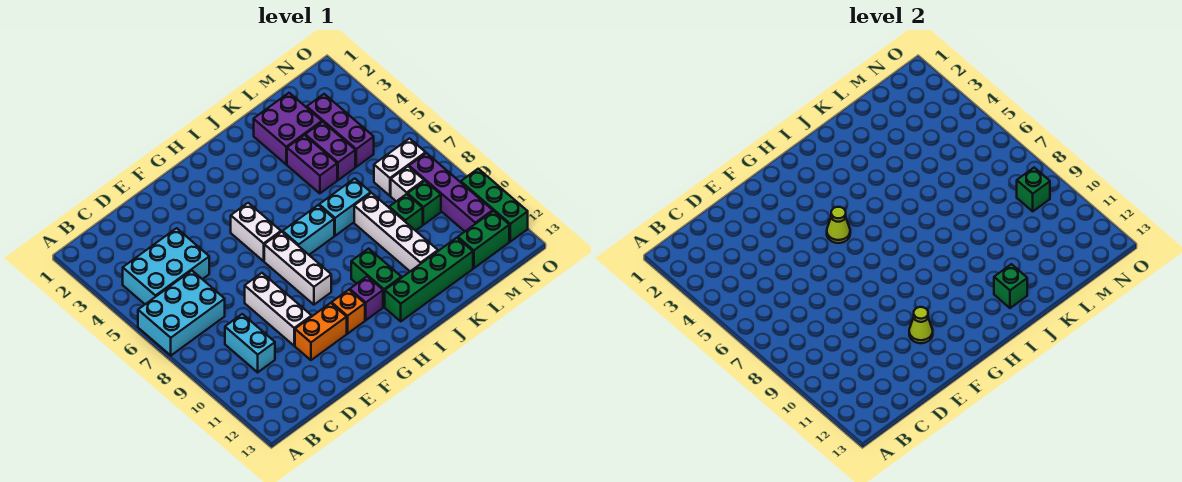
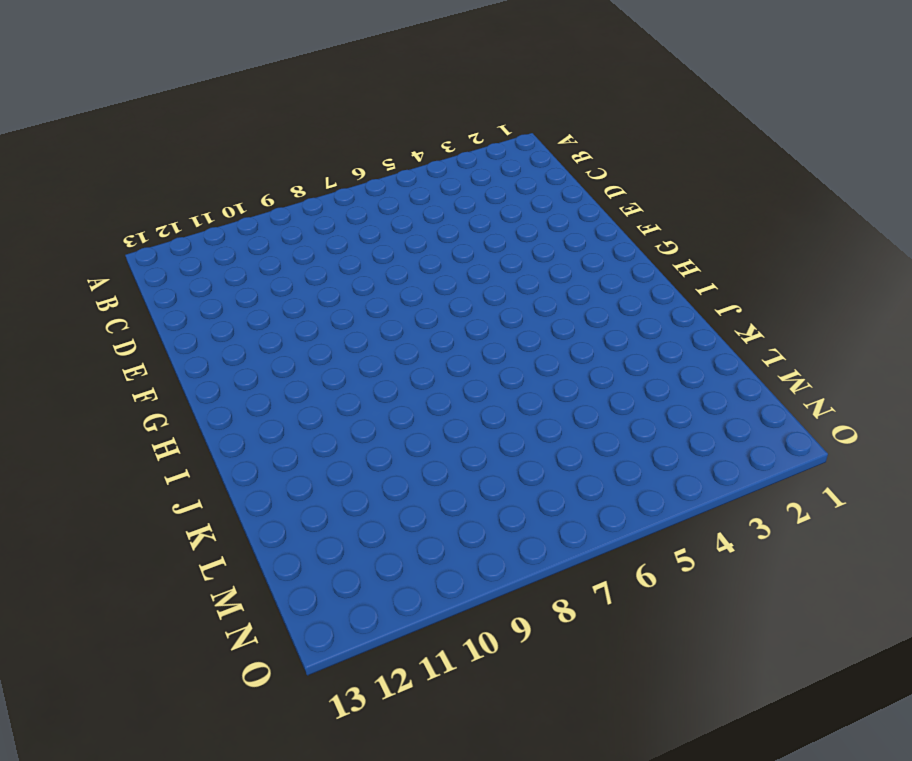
none -> cyan 2x3 brick [138,271,225,355]
none -> cyan 2x3 brick [123,228,209,304]
none -> cyan 1x2 brick [225,314,275,372]

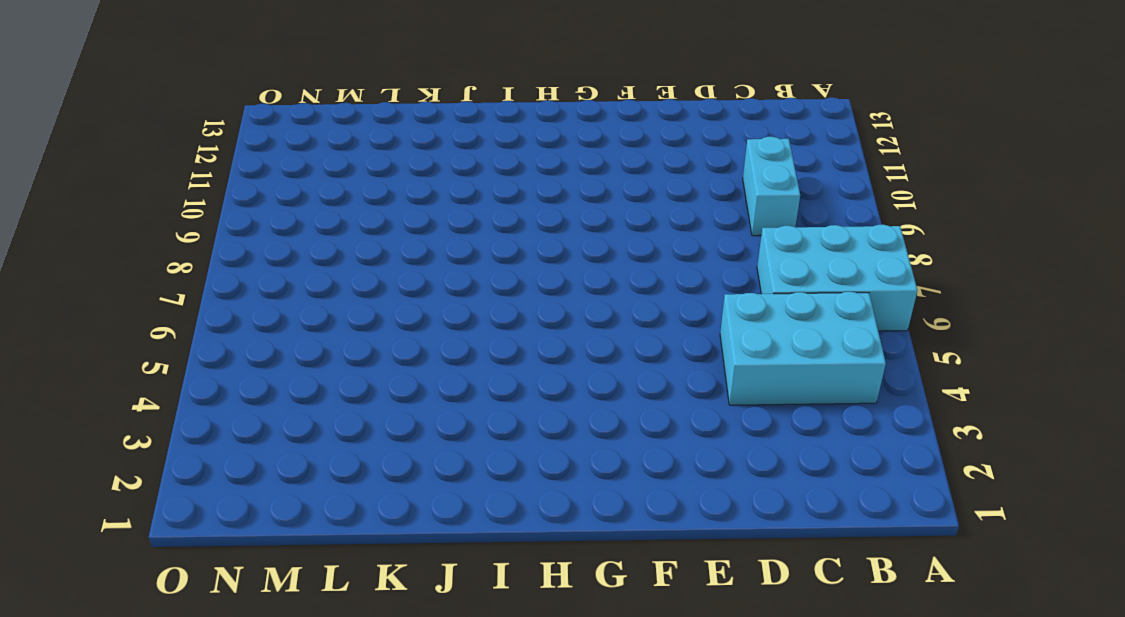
none -> white 1x3 brick [245,273,312,346]
none -> orange 1x2 brick [295,303,347,360]
none -> white 1x2 brick [231,203,281,261]

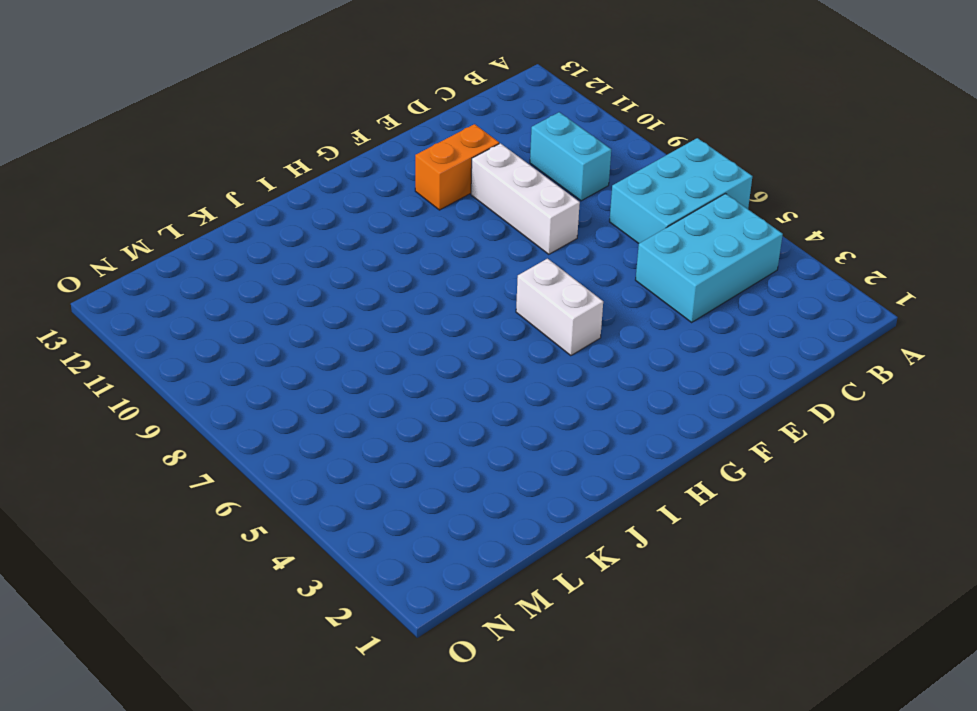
none -> white 1x3 brick [264,232,331,305]
none -> orange 1x1 brick [332,290,365,334]
none -> cyan 1x2 brick [283,205,334,255]

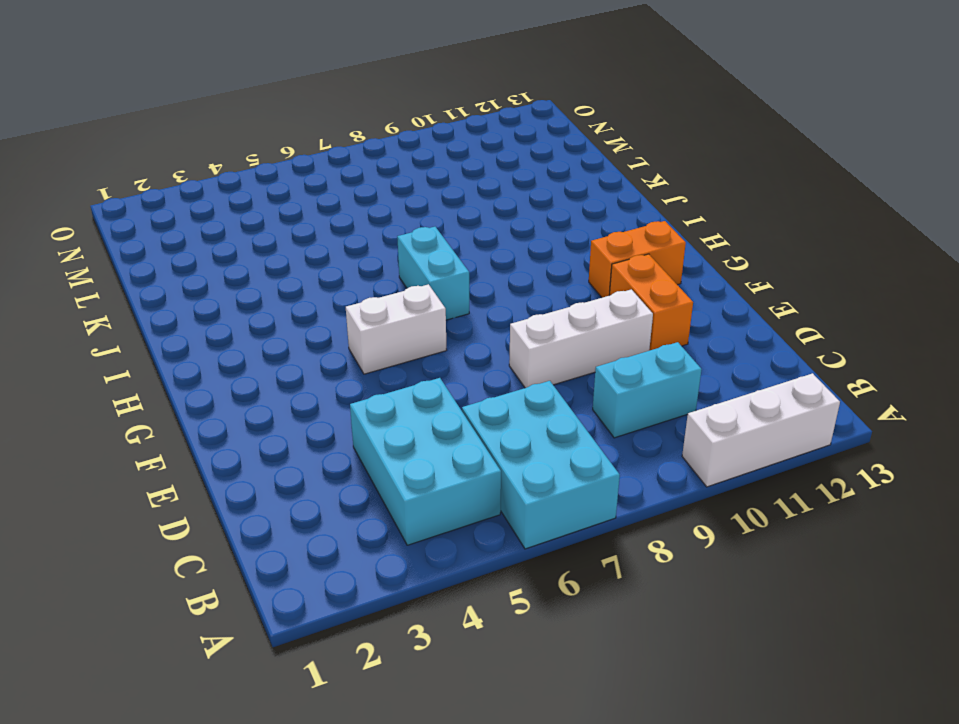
white 1x3 brick [682,373,840,487] -> white 1x3 brick moved to [264,232,331,305]
orange 1x2 brick [589,221,686,298] -> orange 1x1 brick [332,290,365,334]
none -> purple 1x1 brick [350,276,383,320]
none -> green 1x2 brick [351,249,401,307]
none -> green 1x4 brick [385,238,473,321]

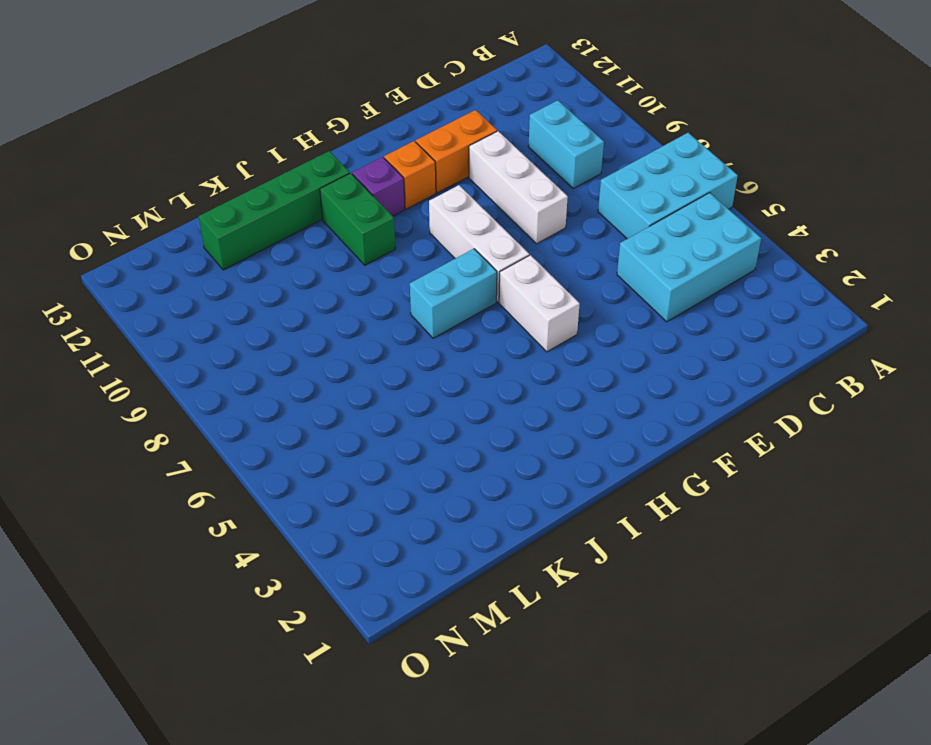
none -> cyan 1x2 brick [319,179,371,236]
none -> purple 2x2 brick [254,93,322,164]
none -> purple 1x2 brick [287,135,337,193]

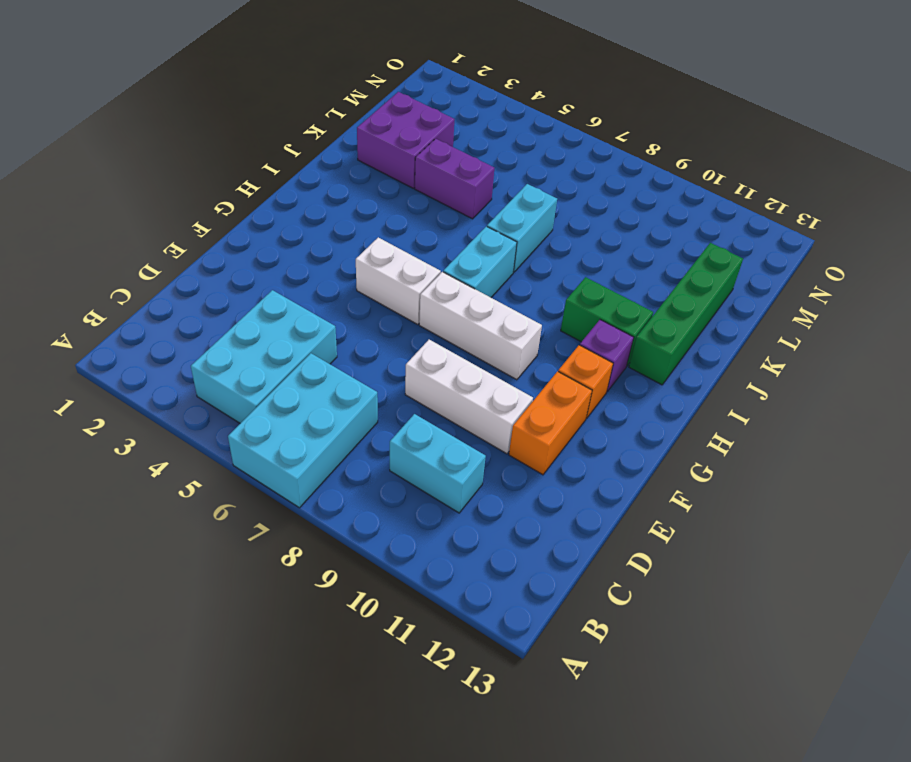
none -> white 1x4 brick [354,193,438,271]
none -> purple 1x2 brick [305,122,355,180]
none -> green 1x1 brick [389,194,423,231]

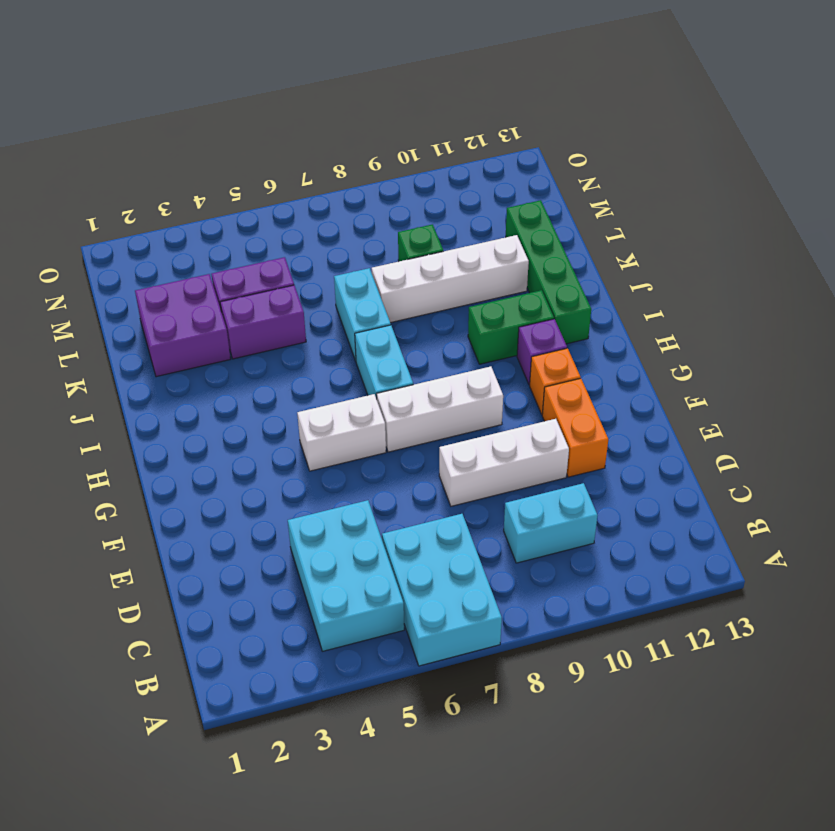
none -> purple 1x3 brick [307,94,374,167]
none -> white 1x2 brick [374,139,426,196]
none -> white 1x1 brick [391,166,424,201]

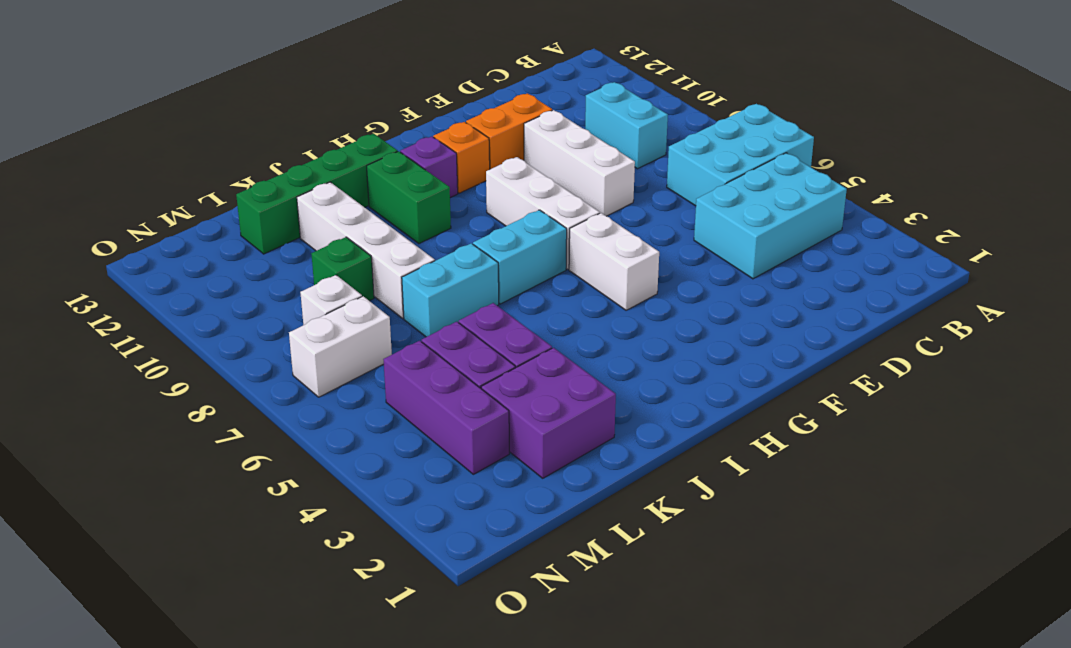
none -> green 1x1 brick [408,181,441,225]
none -> green 1x2 brick [458,211,509,268]
none -> purple 1x4 brick [409,153,493,231]

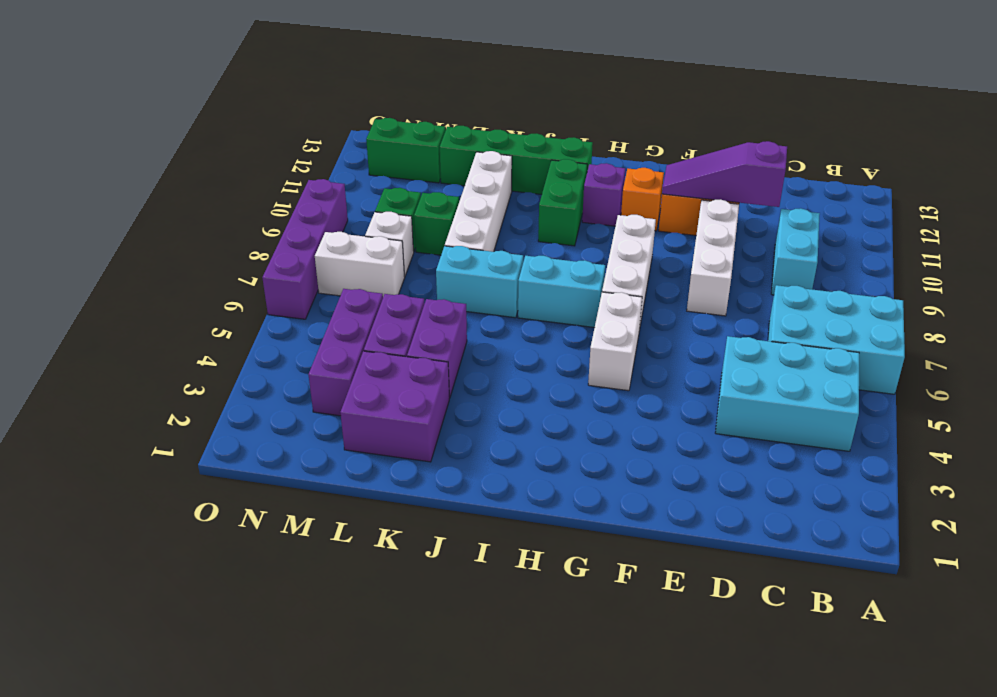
purple 1x3 slope [662,141,787,207] -> lime 1x1 cone [909,307,933,343]
purple 1x4 brick [262,179,348,319] -> purple 1x4 brick moved to [409,153,493,231]
none -> green 1x3 brick [461,169,528,242]
none -> lime 1x1 cone [827,207,850,243]
none -> green 1x1 brick [994,264,1027,308]

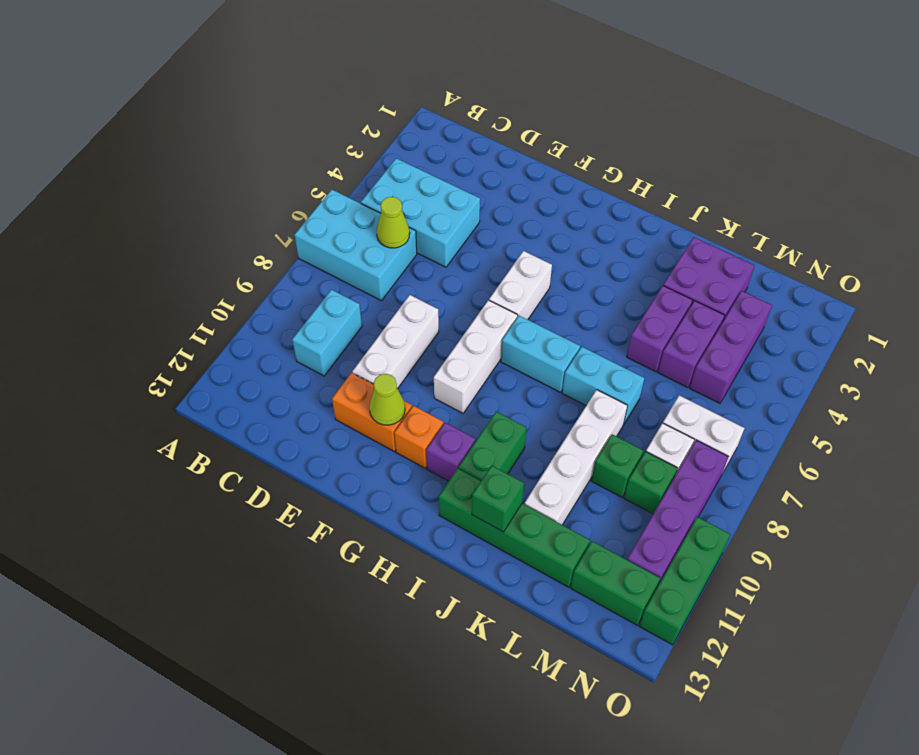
lime 1x1 cone [377,197,410,248] -> lime 1x1 cone moved to [827,207,850,243]
none -> green 1x1 brick [1017,168,1050,211]

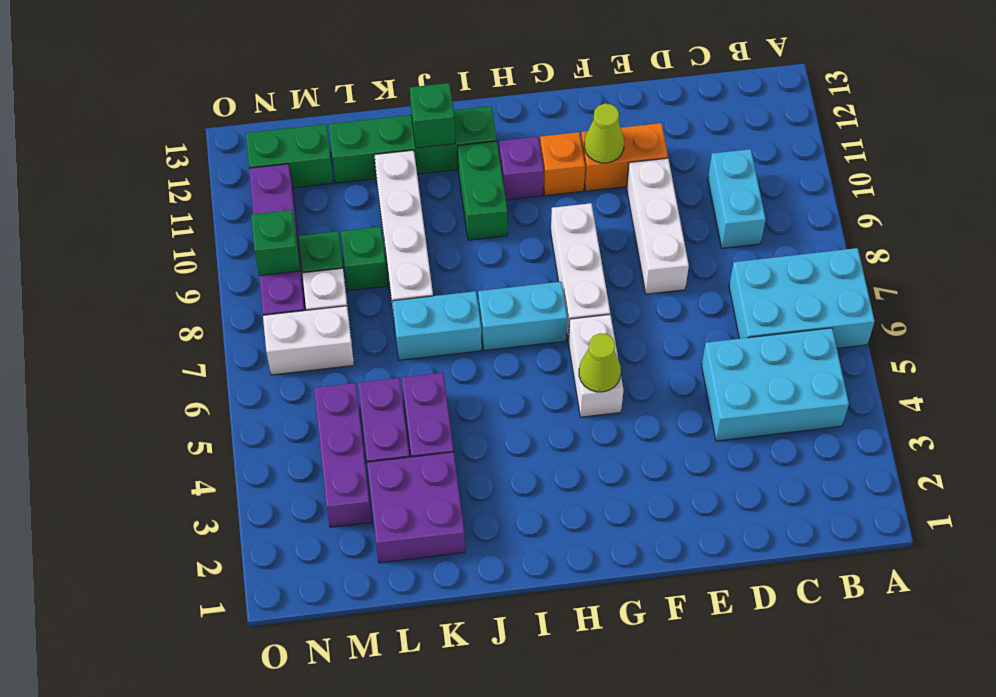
none -> green 1x3 brick [461,169,528,242]

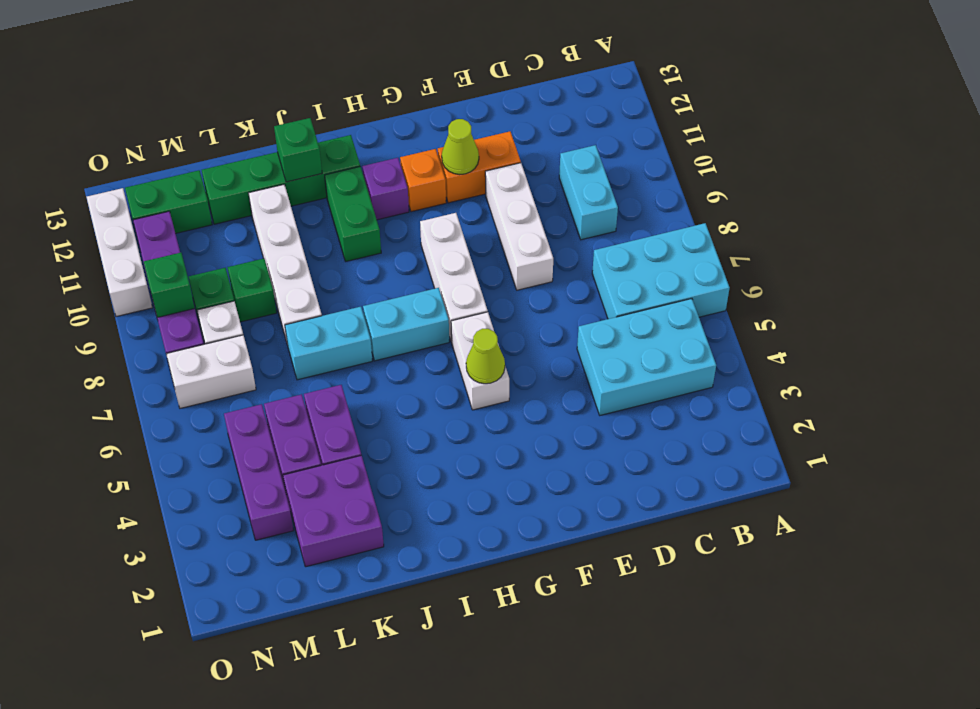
white 1x3 brick [87,188,153,317] -> green 1x3 brick [461,169,528,242]

